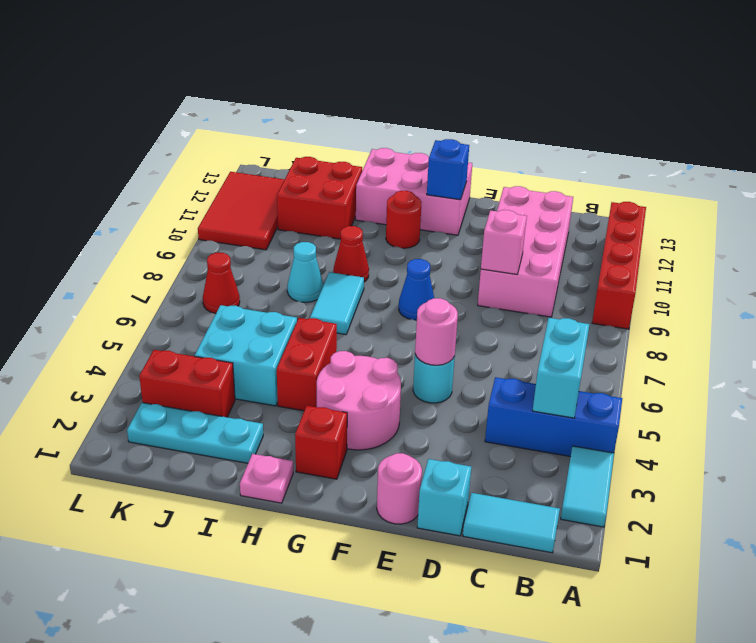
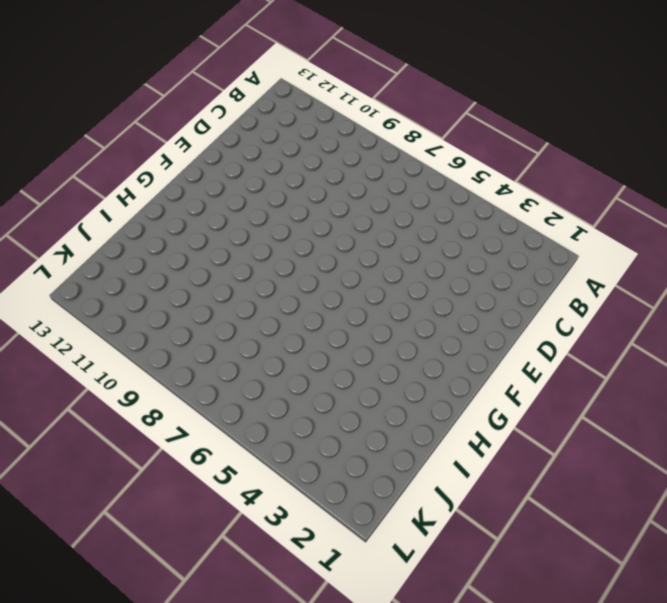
none -> cyan 1x2 tile [561,446,614,527]
none -> blue 1x3 brick [485,377,622,457]
none -> red 1x4 brick [592,202,646,329]

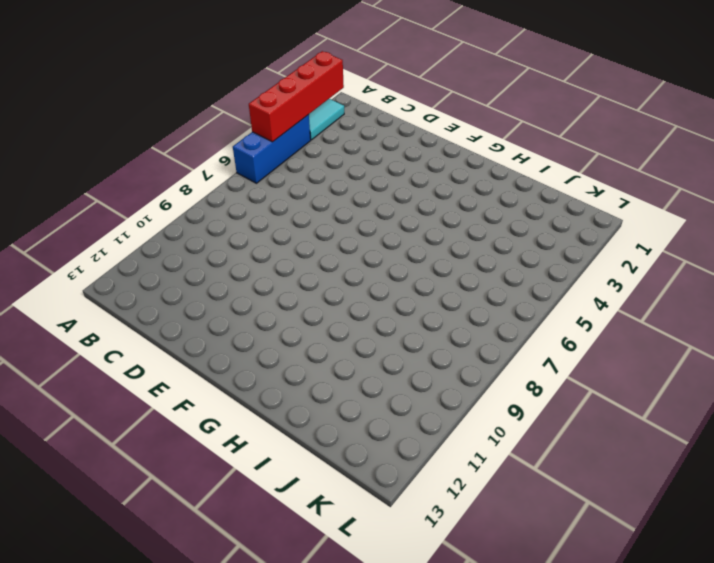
red 1x4 brick [249,51,344,142] -> red 1x4 brick moved to [592,202,646,329]
blue 1x3 brick [233,115,311,183] -> blue 1x3 brick turned to [485,377,622,457]
none -> cyan 1x2 tile [463,493,560,553]
none -> pink 2x4 brick [478,186,573,317]
none -> cyan 1x1 brick [417,459,471,536]

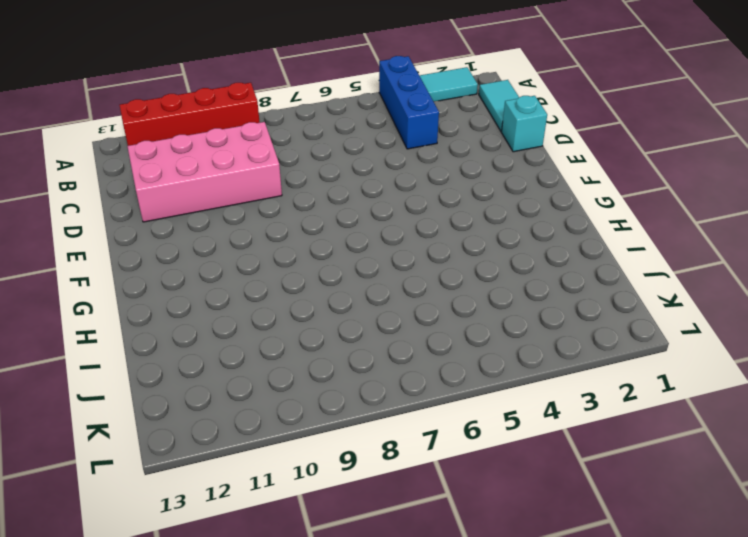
none -> pink 1x1 round brick [377,453,422,524]
none -> cyan 1x1 round brick [413,355,455,403]
none -> pink 2x2 round brick [317,351,401,450]

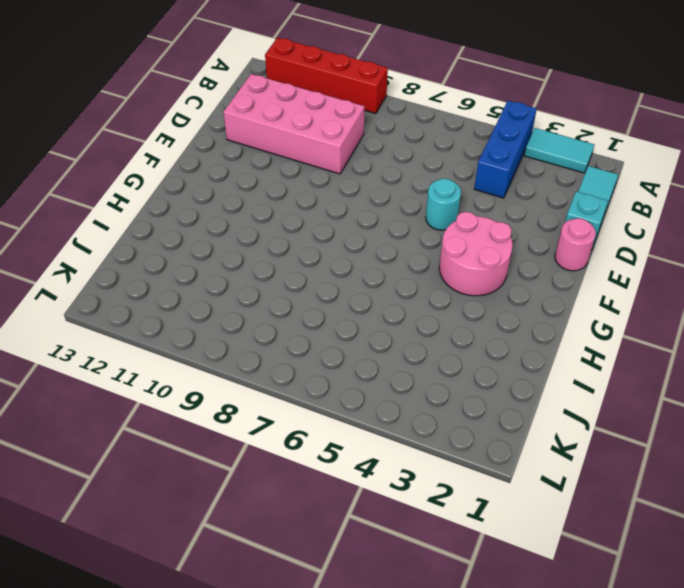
none -> blue 1x1 cone [399,259,434,320]
none -> pink 2x3 brick [356,148,472,235]
none -> red 1x1 brick [295,406,347,479]

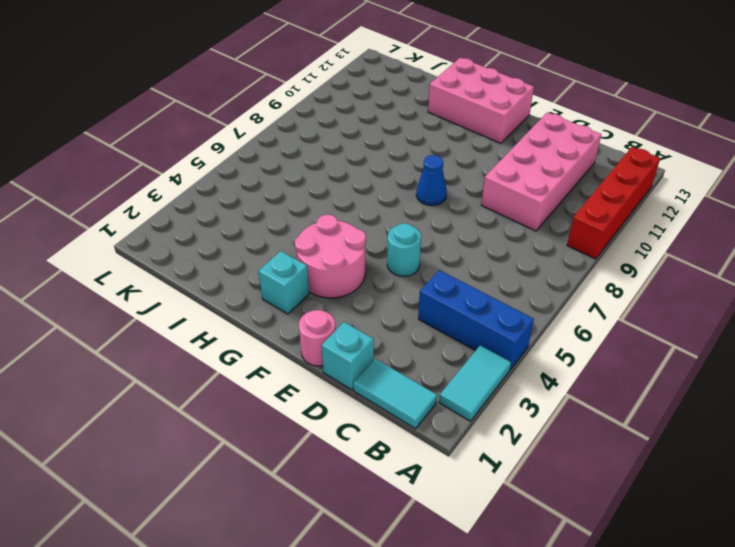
cyan 1x1 brick [258,251,309,314] -> red 1x1 brick [295,406,347,479]
none -> red 1x1 round brick [386,191,422,248]
none -> pink 1x1 plate [240,454,293,503]
none -> red 1x2 brick [277,318,337,411]

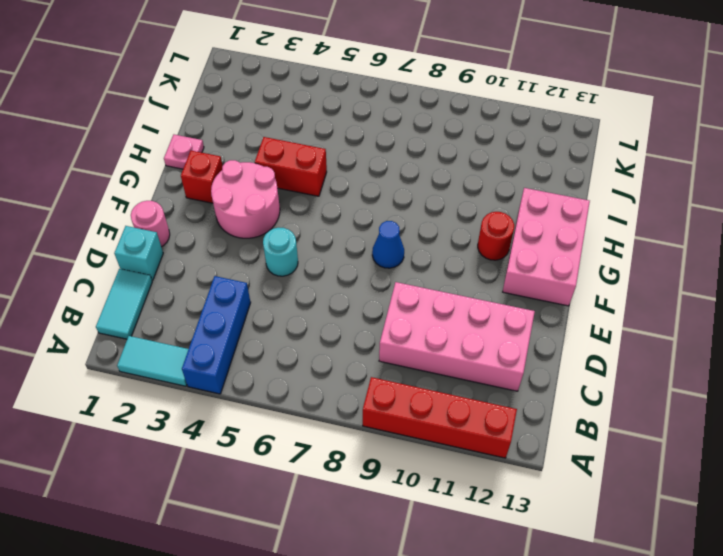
none -> cyan 1x2 tile [310,272,364,335]
none -> red 1x1 cone [333,226,369,282]
none -> cyan 1x3 plate [127,403,263,463]

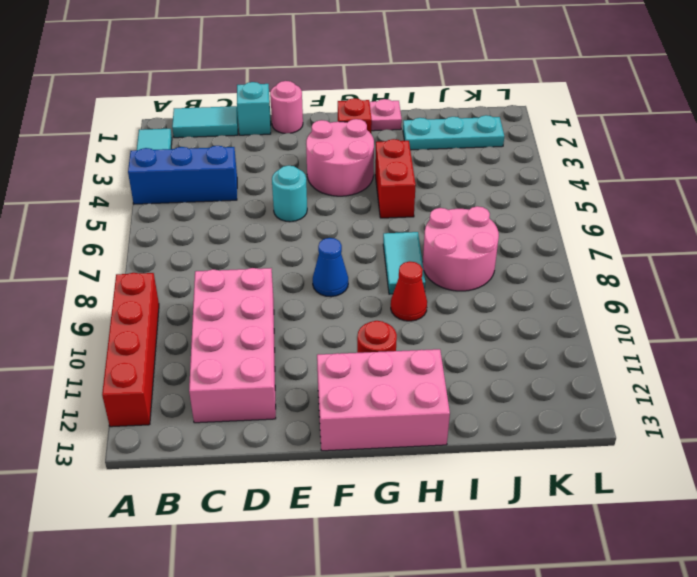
pink 2x2 round brick [423,206,499,291] -> cyan 1x1 cone [287,242,323,302]
none -> cyan 2x2 brick [195,305,297,406]
none -> red 2x2 brick [277,157,362,239]
none -> red 1x2 brick [139,350,235,417]

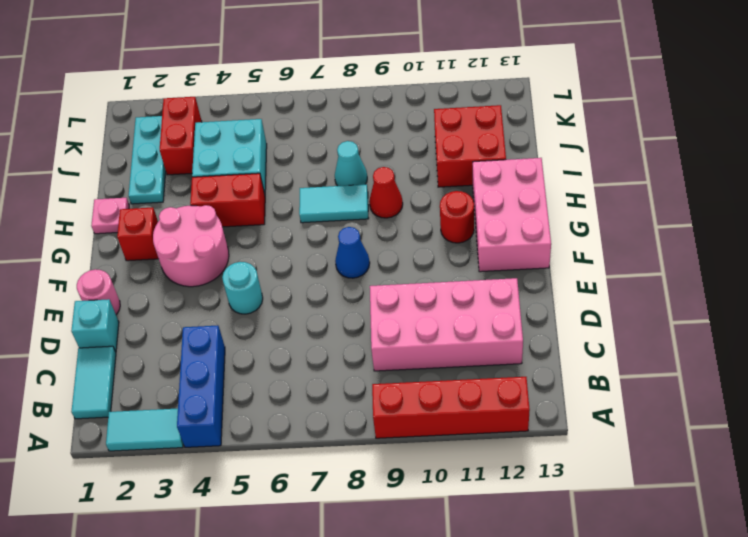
none -> red 1x1 cone [203,253,240,314]
none -> red 2x3 tile [198,172,285,250]
none -> cyan 1x2 brick [533,318,590,418]

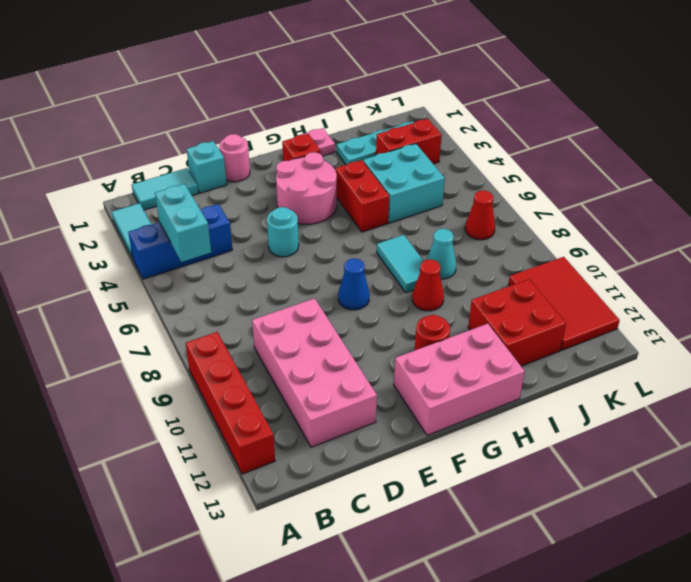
none -> pink 1x1 brick [481,210,527,274]
none -> pink 1x1 round brick [415,298,458,365]
none -> blue 1x1 brick [427,139,469,200]

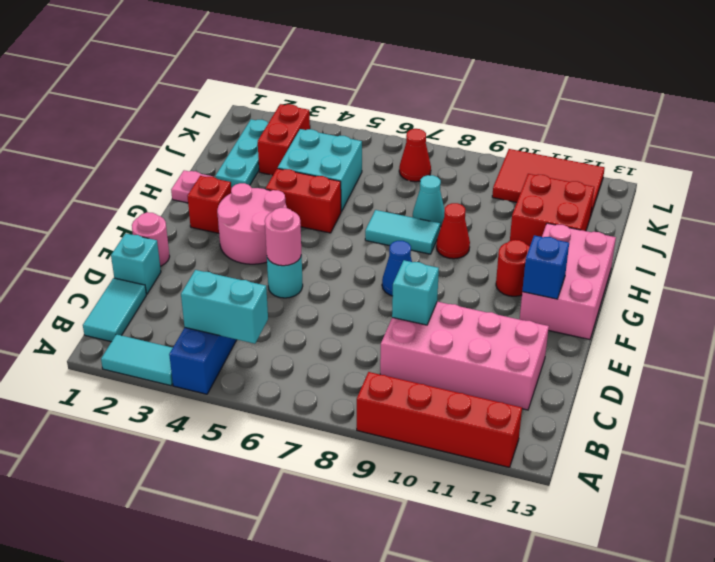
cyan 1x1 brick [392,260,439,325] -> pink 1x1 brick [481,210,527,274]

